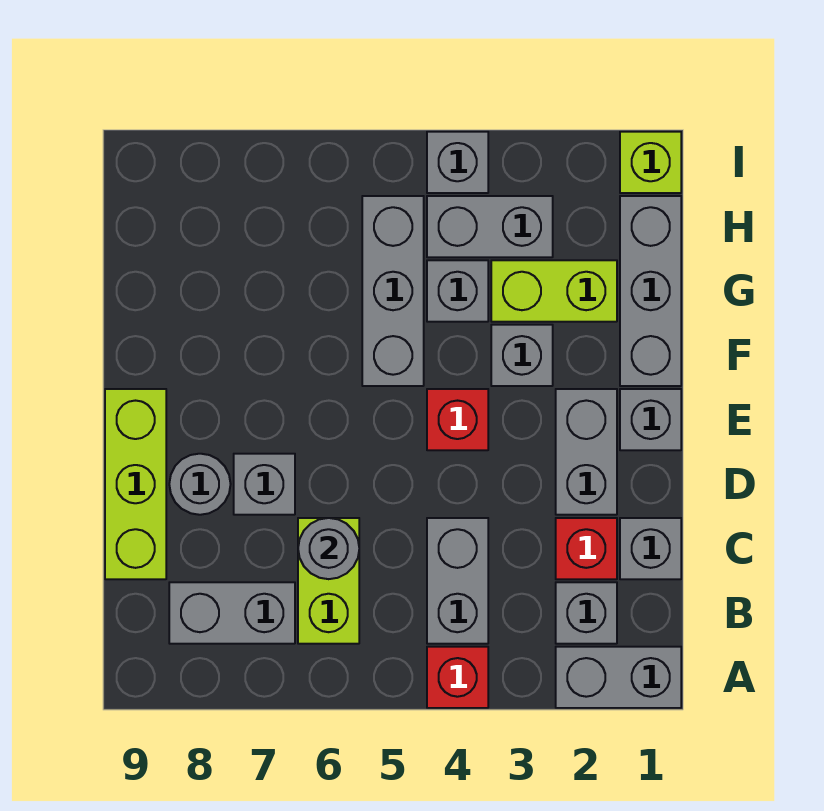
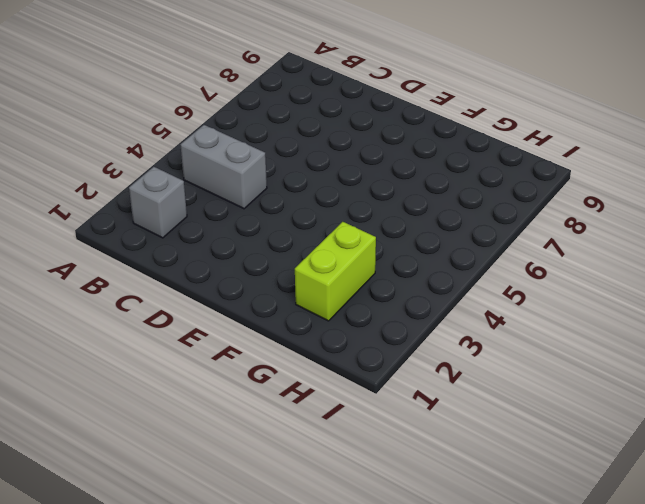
none -> grey 1x2 brick [556,647,681,708]
none -> red 1x1 brick [427,647,488,708]
none -> lime 1x2 brick [298,518,359,644]

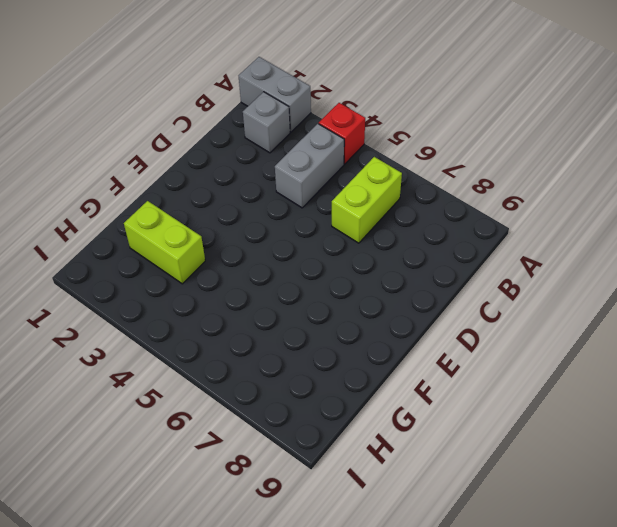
none -> grey 1x2 brick [169,582,295,644]
none -> grey 1x1 brick [620,518,681,579]
none -> red 1x1 brick [556,518,617,579]

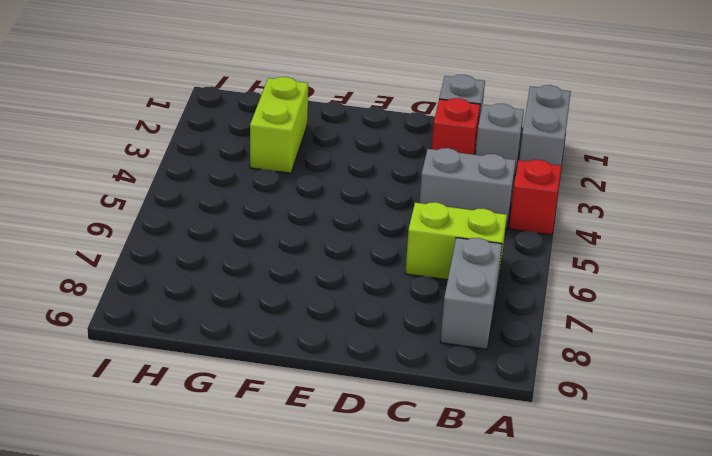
none -> lime 1x3 brick [105,389,166,579]
none -> grey 1x2 brick [556,389,617,515]
none -> grey 1x1 brick [234,454,295,515]

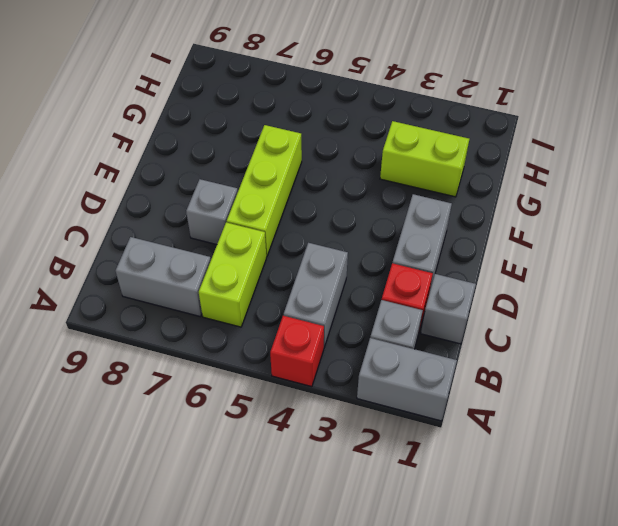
lime 1x3 brick [227,125,302,257] -> lime 1x3 brick moved to [105,389,166,579]
none -> grey 1x1 round brick [169,454,231,515]
none -> grey 1x1 brick [620,389,681,450]
none -> red 1x1 brick [427,389,488,450]

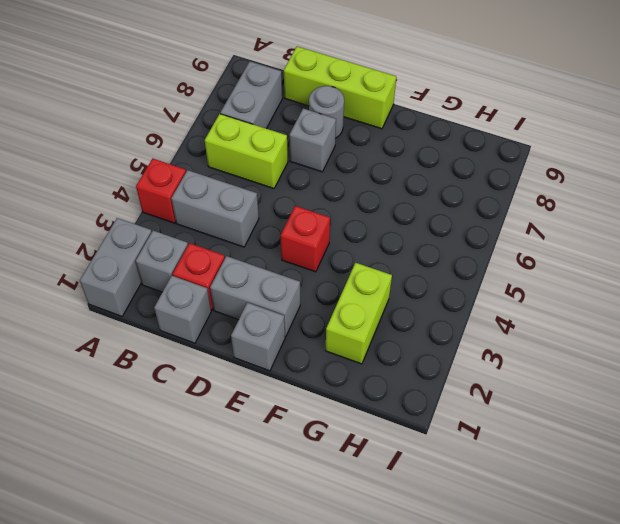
none -> grey 1x3 brick [620,196,681,386]
none -> grey 1x1 brick [491,325,553,386]
none -> grey 1x3 brick [362,196,424,386]

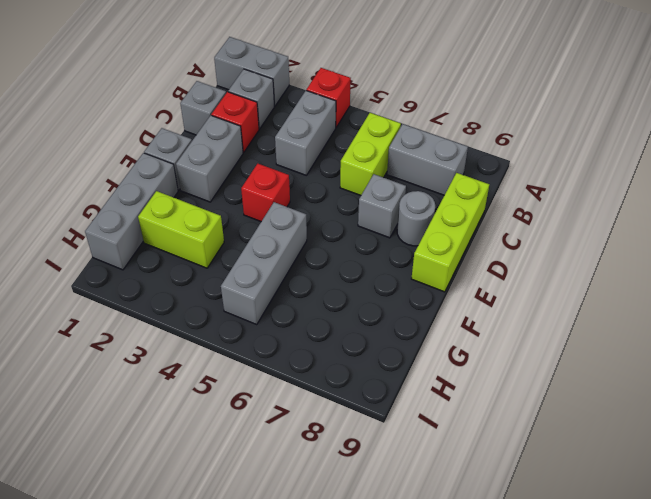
none -> grey 1x1 brick [491,325,553,386]
none -> grey 1x1 brick [427,260,488,322]
none -> grey 1x2 brick [427,196,553,257]

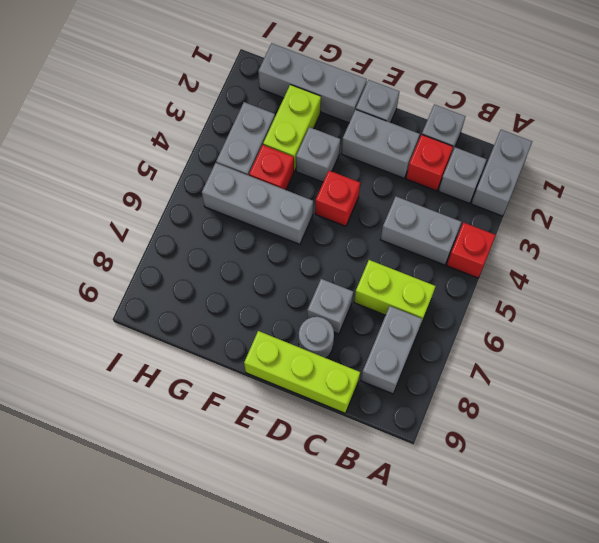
red 1x1 brick [249,145,294,190] -> grey 1x1 brick [427,260,488,322]
none -> lime 1x1 brick [620,132,681,193]
none -> grey 1x1 brick [427,132,488,193]
none -> grey 1x1 round brick [298,518,359,579]

